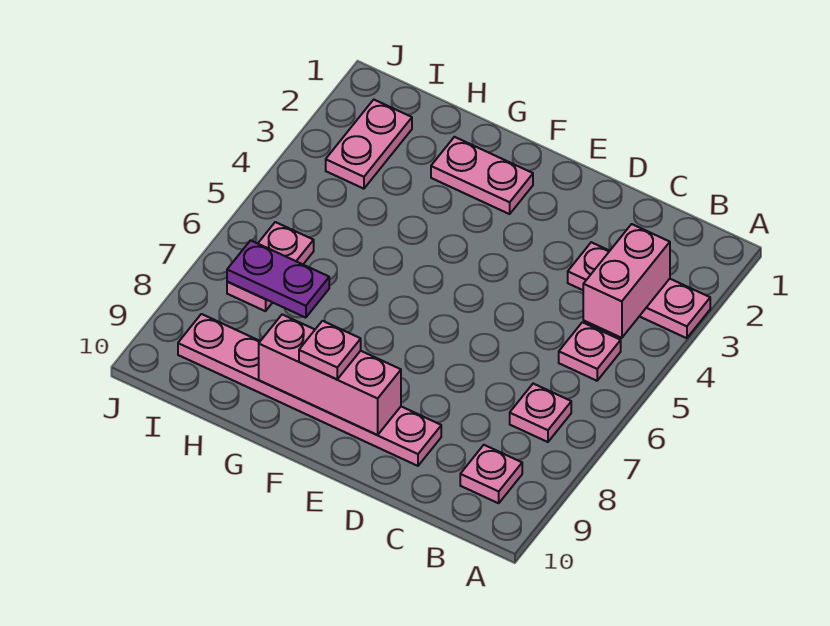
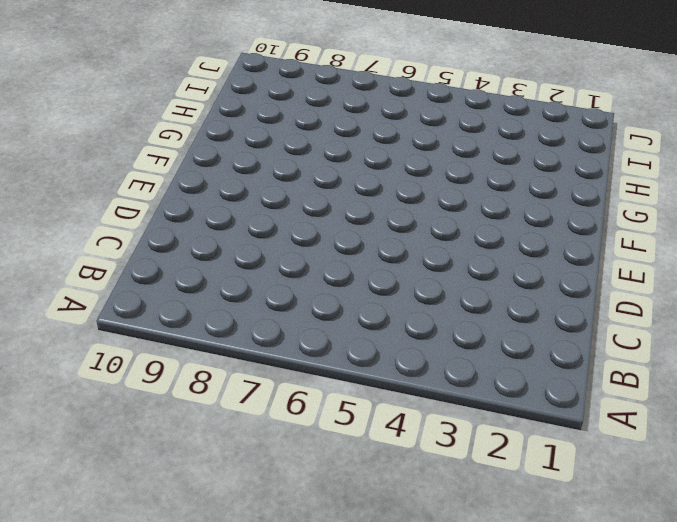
none -> pink 1x3 plate [568,242,710,338]
none -> pink 1x1 plate [559,322,621,381]
none -> pink 1x1 plate [510,384,571,442]

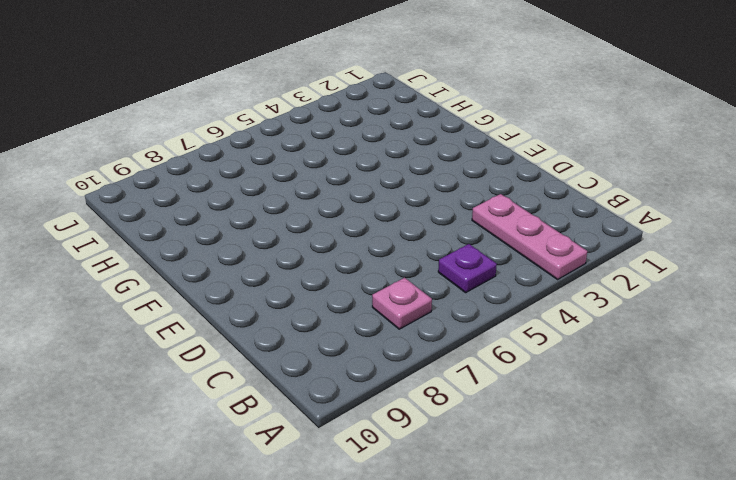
purple 1x1 plate [438,244,497,293] -> pink 1x1 plate [559,322,621,381]
none -> pink 1x1 plate [460,445,522,503]
none -> pink 1x6 plate [178,314,441,466]
none -> pink 1x2 plate [431,137,533,214]

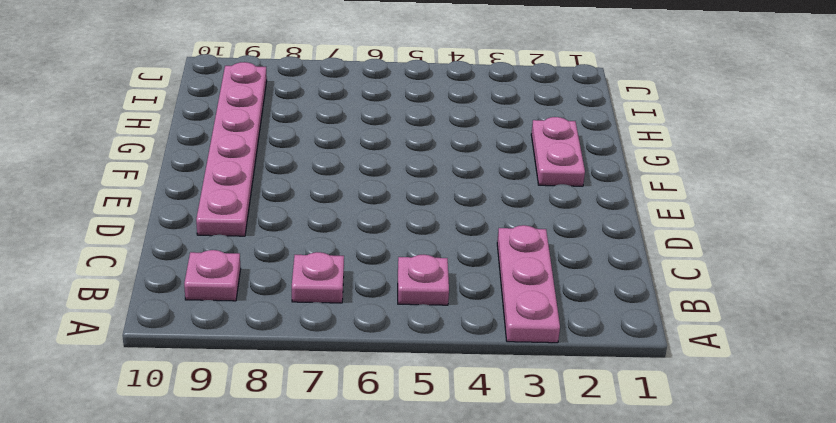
none -> pink 1x2 plate [326,100,412,189]
none -> pink 1x2 plate [227,222,314,311]
none -> pink 1x2 brick [583,224,670,338]

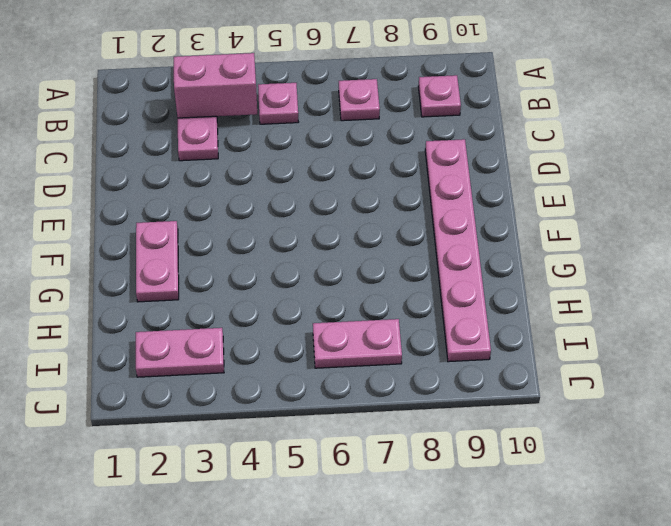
none -> pink 1x3 brick [259,315,401,435]
none -> purple 1x2 plate [227,240,329,318]
none -> pink 1x1 plate [299,321,361,379]

